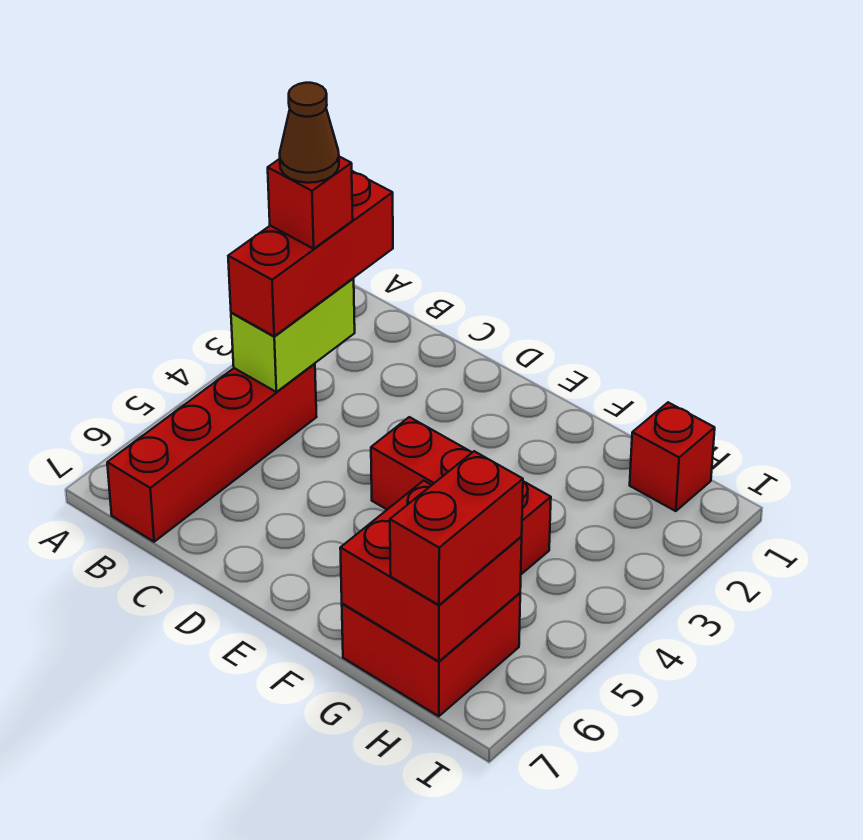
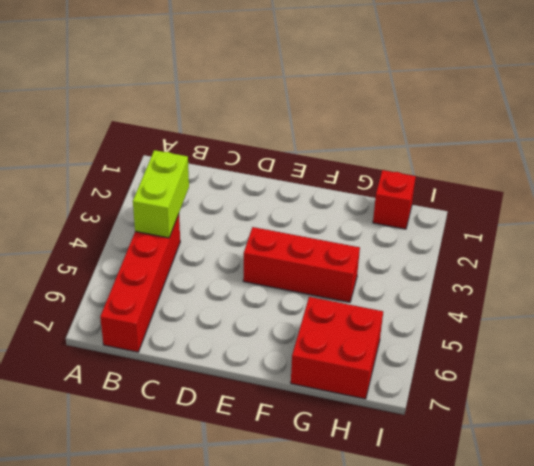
none -> red 2x2 brick [340,481,522,662]
none -> red 1x3 brick [228,171,393,336]

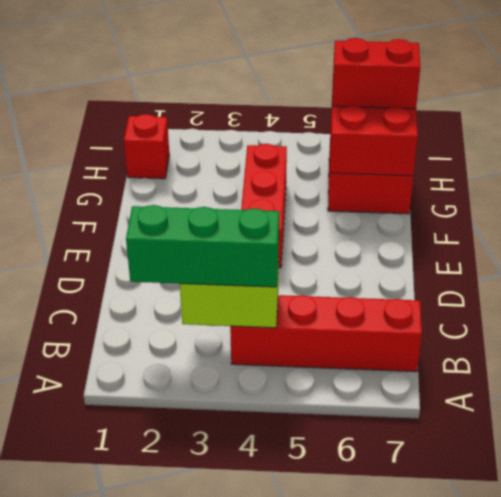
green 1x3 brick [126,205,279,287] -> red 1x3 brick [228,171,393,336]
none -> red 1x1 brick [268,157,353,249]
none -> brown 1x1 cone [280,83,339,183]

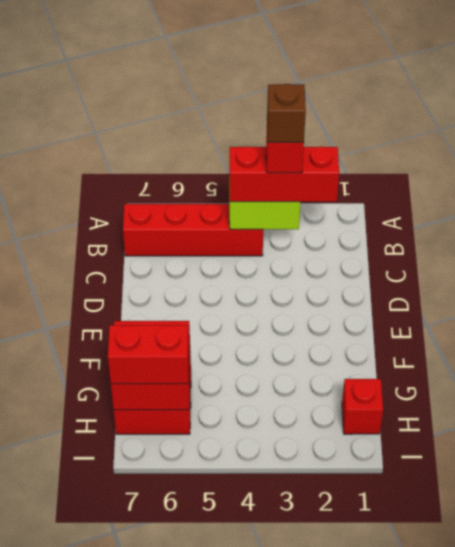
brown 1x1 brick [267,84,306,142] -> brown 1x1 cone [280,83,339,183]
none -> red 1x3 brick [371,417,551,574]

